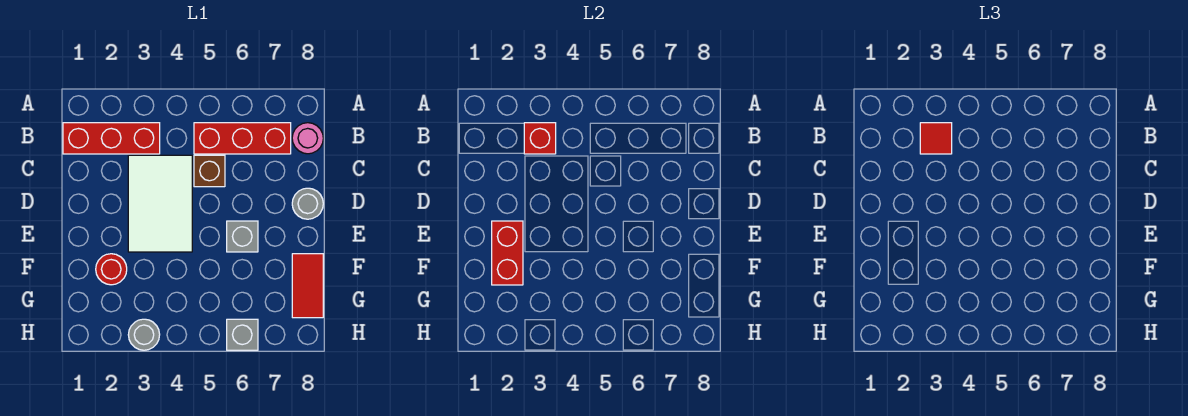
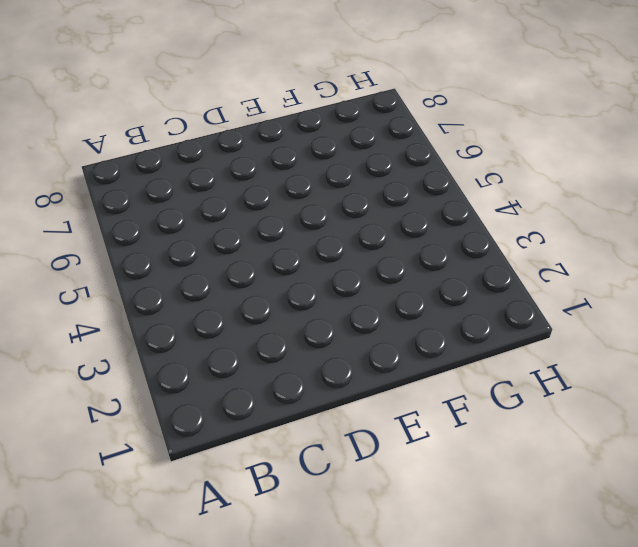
none -> red 1x3 brick [63,123,160,154]
none -> red 1x3 brick [194,123,291,154]
none -> pink 1x1 round brick [292,123,323,154]

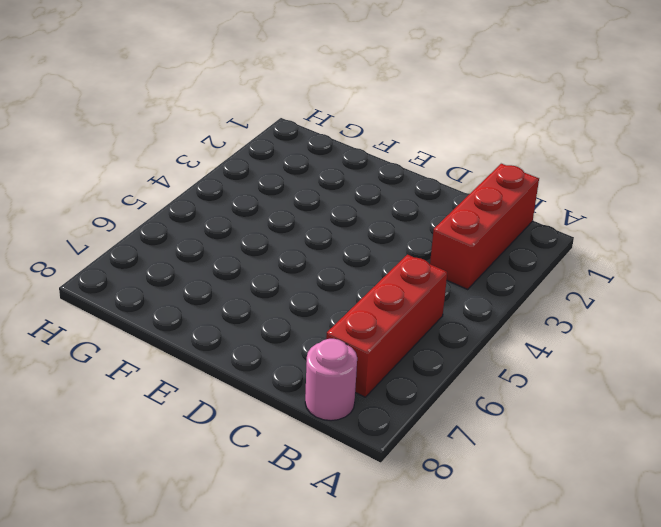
none -> white 2x3 tile [128,155,192,252]
none -> brown 1x1 brick [194,155,225,187]
none -> grey 1x1 round brick [292,188,323,219]

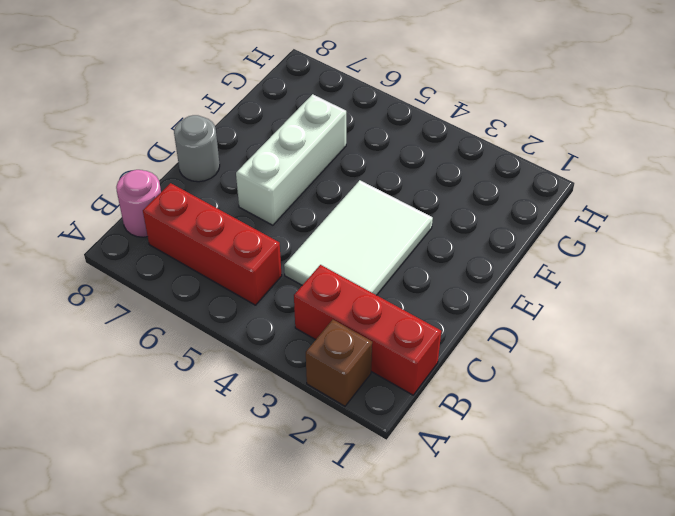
brown 1x1 brick [306,320,372,406] -> brown 1x1 brick moved to [194,155,225,187]
white 1x3 brick [236,94,346,225] -> grey 1x1 brick [227,221,258,252]
none -> red 1x1 round brick [96,254,127,285]
none -> red 1x2 tile [292,254,323,318]
none -> grey 1x1 round brick [128,319,160,350]

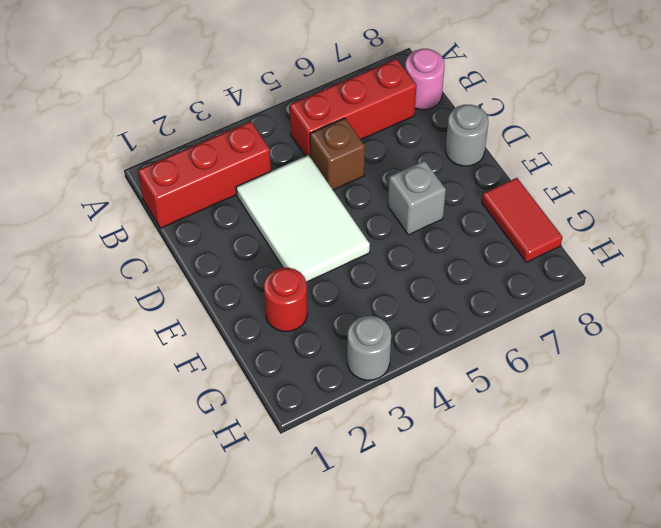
none -> grey 1x1 brick [227,319,258,350]
none -> red 1x1 brick [524,123,556,154]
none -> red 1x2 brick [492,221,523,285]

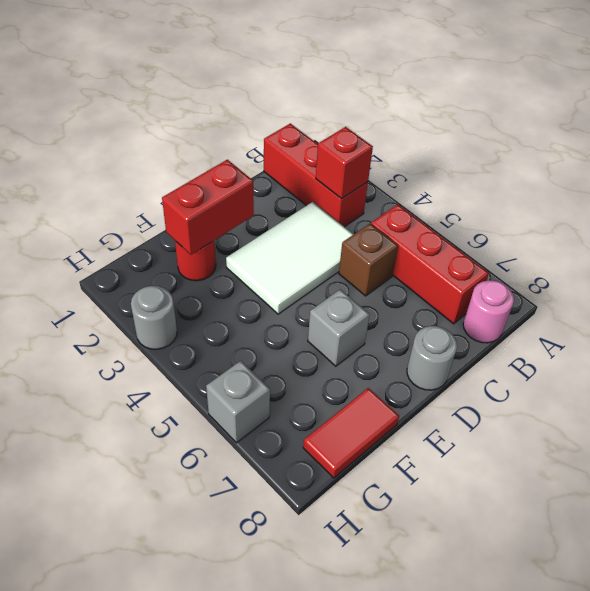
none -> red 1x1 tile [920,123,952,154]

